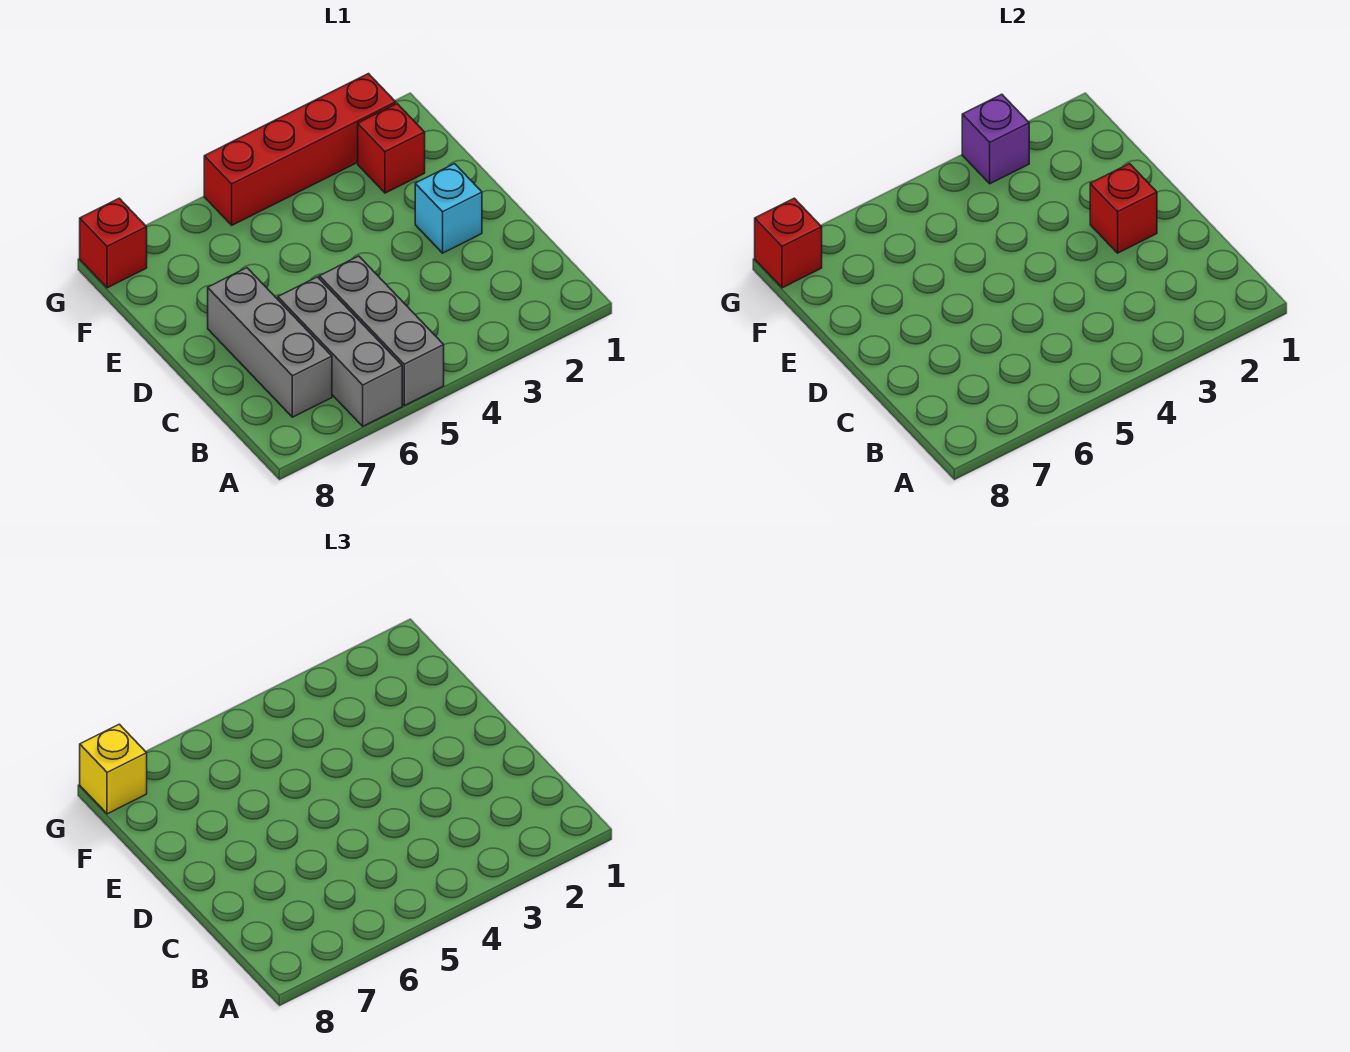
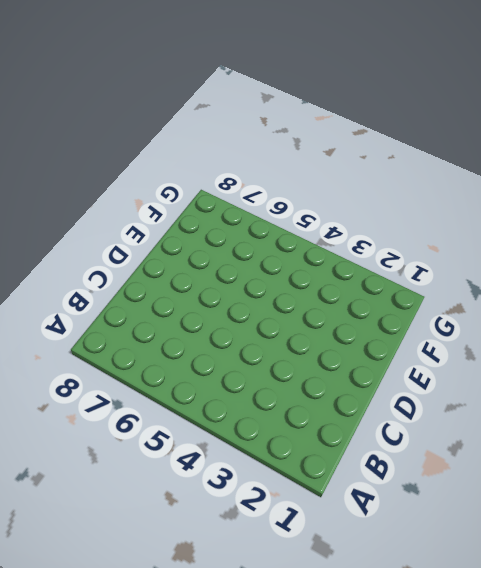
none -> grey 1x3 brick [319,256,444,406]
none -> grey 1x3 brick [278,277,402,426]

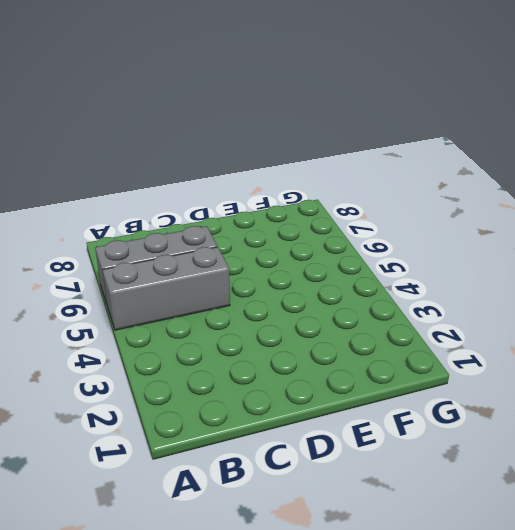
none -> grey 1x3 brick [208,268,332,417]
none -> cyan 1x1 brick [415,164,482,253]

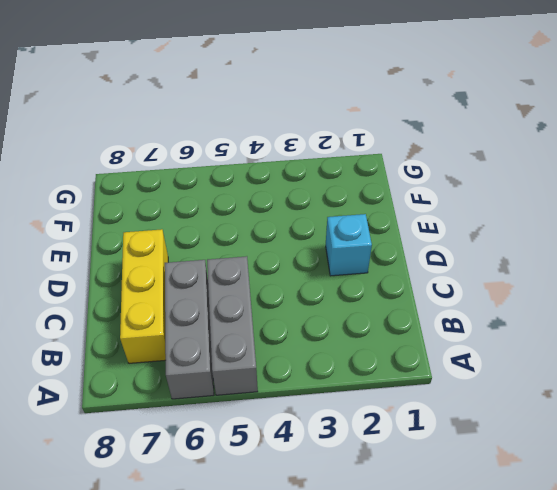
yellow 1x3 brick [120,229,168,363] -> grey 1x3 brick [208,268,332,417]
none -> red 1x1 brick [358,104,425,193]
none -> red 1x4 brick [204,74,396,225]

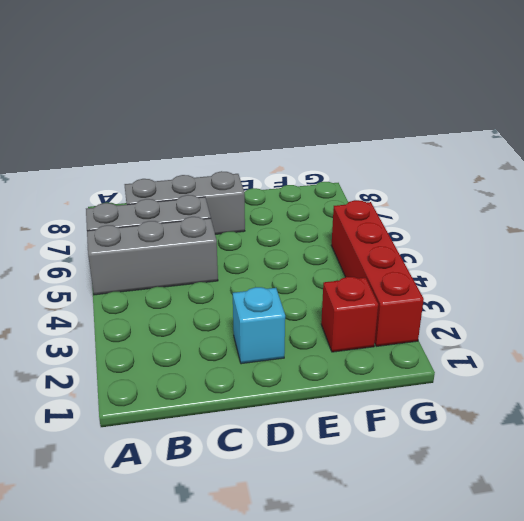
none -> red 1x1 brick [80,198,147,288]
none -> red 1x1 brick [1090,164,1157,253]

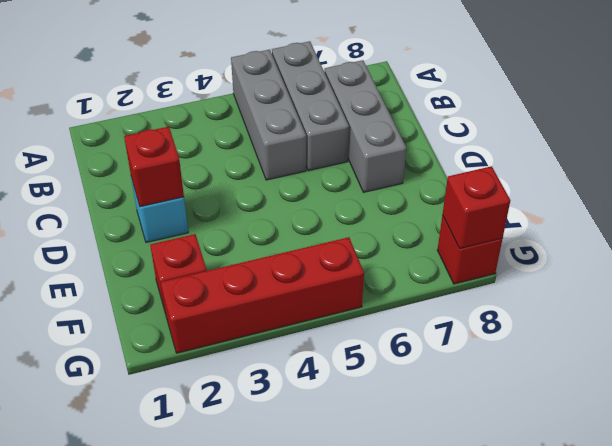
none -> purple 1x1 brick [962,94,1029,184]
none -> yellow 1x1 brick [80,724,147,814]

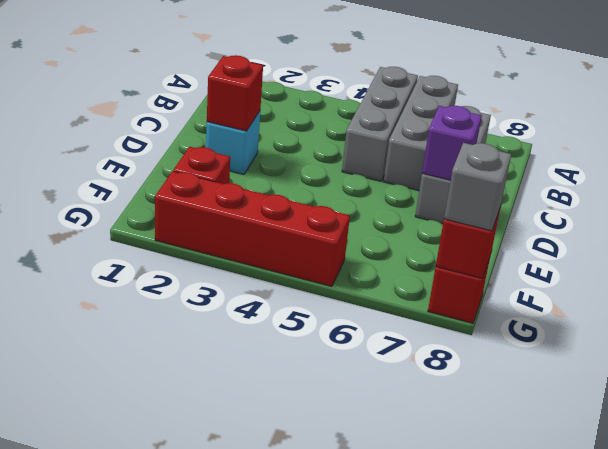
purple 1x1 brick [422,106,482,180] -> purple 1x1 brick moved to [962,94,1029,184]
grey 1x1 brick [444,143,511,231] -> yellow 1x1 brick [80,724,147,814]

